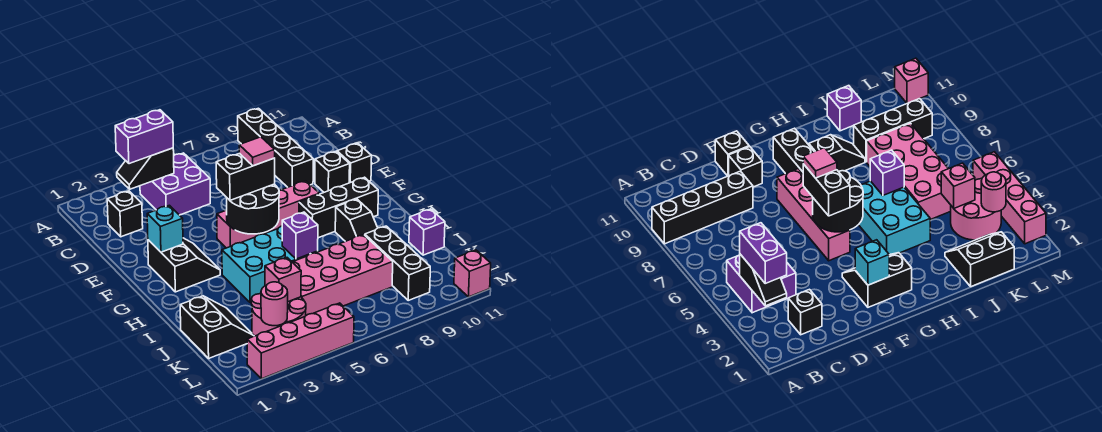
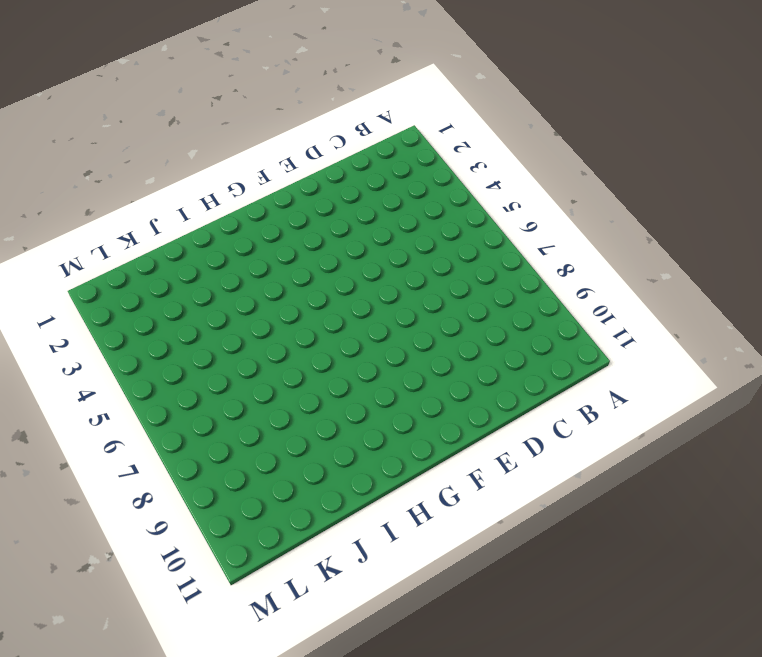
none -> black 1x4 brick [238,108,313,187]
none -> purple 2x2 brick [140,153,210,215]
none -> black 1x1 brick [107,191,143,237]

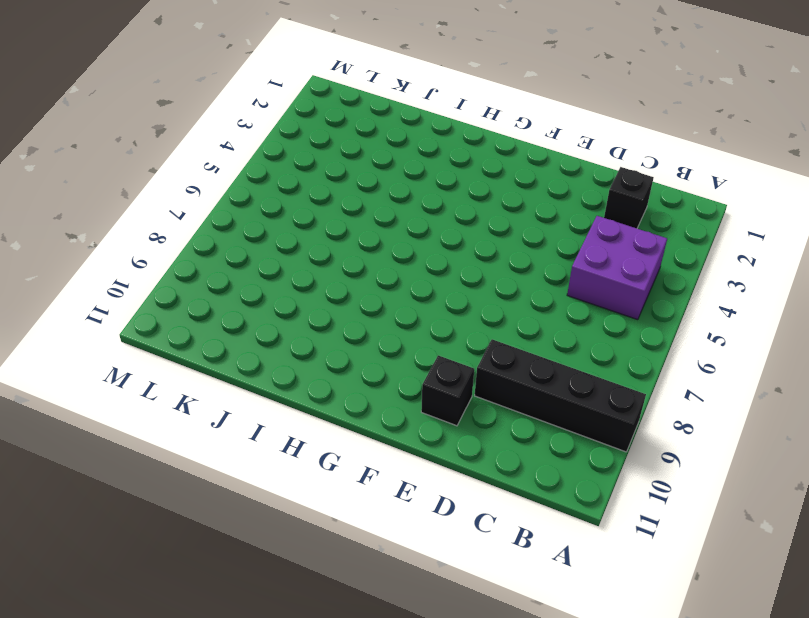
none -> black 1x1 brick [337,143,372,183]
none -> black 2x2 slope [148,238,220,292]
none -> pink 1x4 brick [217,181,320,248]

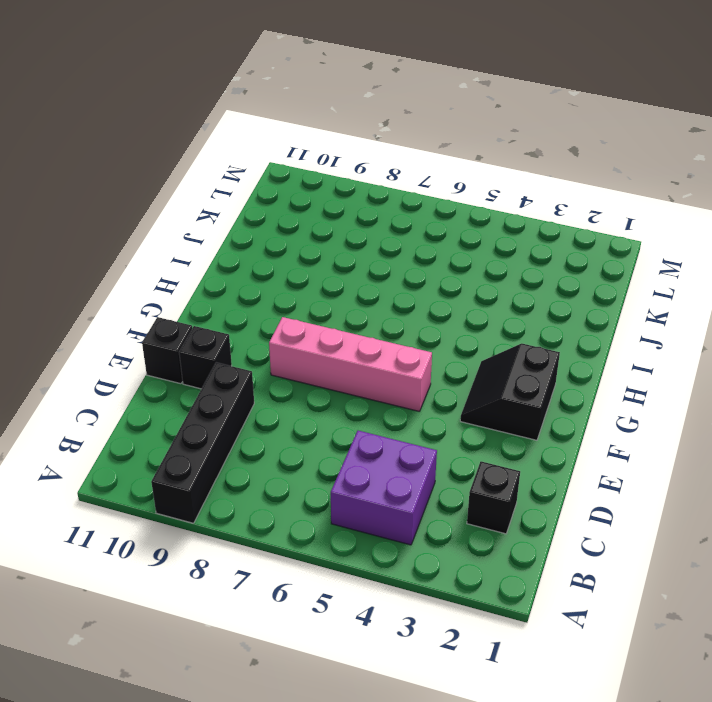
none -> black 1x3 brick [299,177,378,238]
none -> cyan 2x3 brick [222,226,318,302]
none -> black 1x2 slope [335,199,378,241]

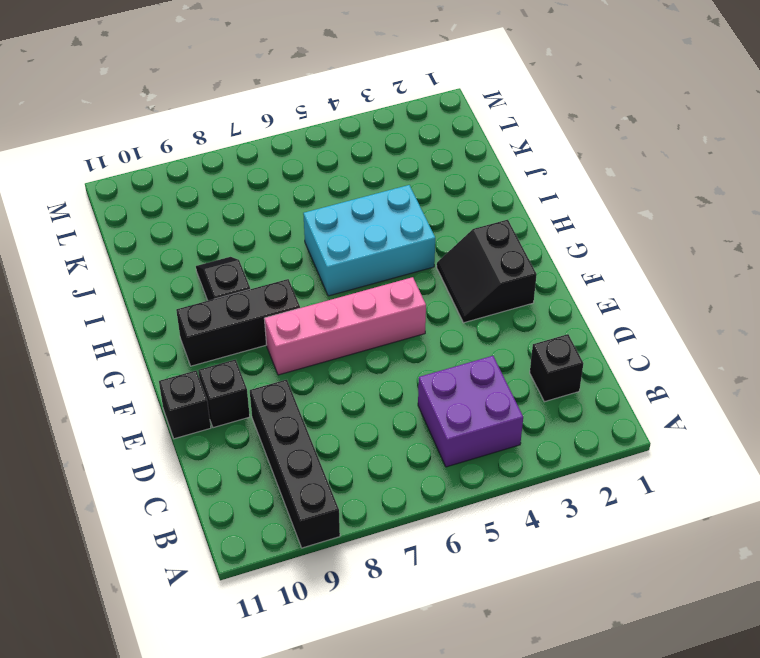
none -> black 2x2 slope [180,296,254,358]
none -> pink 2x4 brick [293,235,393,315]
none -> black 1x3 brick [365,226,430,300]

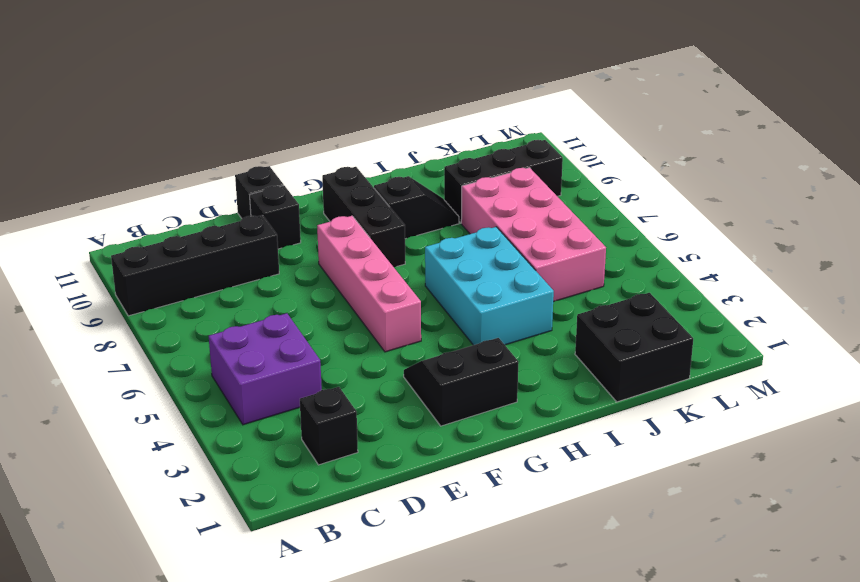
black 2x2 brick [575,293,693,402] -> black 2x2 slope [180,296,254,358]
none -> purple 1x1 brick [409,209,445,255]
none -> pink 2x2 round brick [251,294,306,336]
none -> pink 1x4 brick [247,303,354,379]

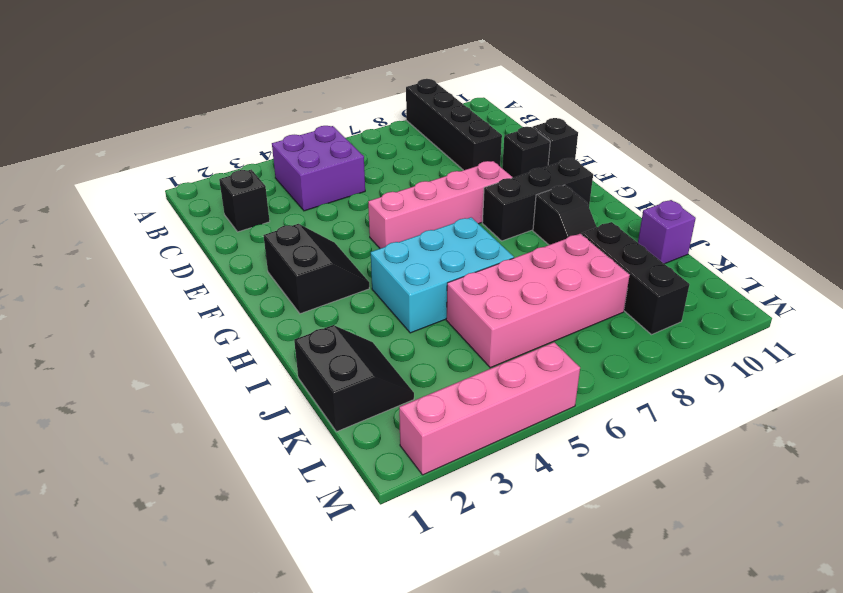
none -> pink 2x2 round brick [251,294,306,336]
none -> pink 1x1 brick [454,250,491,297]
none -> black 1x2 slope [117,148,174,189]

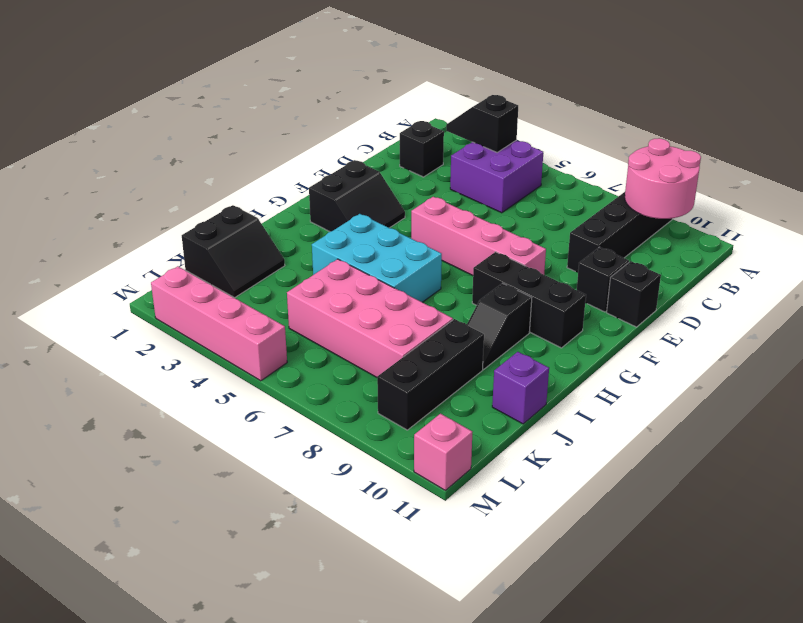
pink 2x2 round brick [625,138,701,219] -> pink 2x2 round brick moved to [251,294,306,336]
none -> cyan 1x1 brick [147,205,183,252]
none -> black 2x2 round brick [227,184,279,234]
none -> purple 1x1 brick [282,212,318,259]

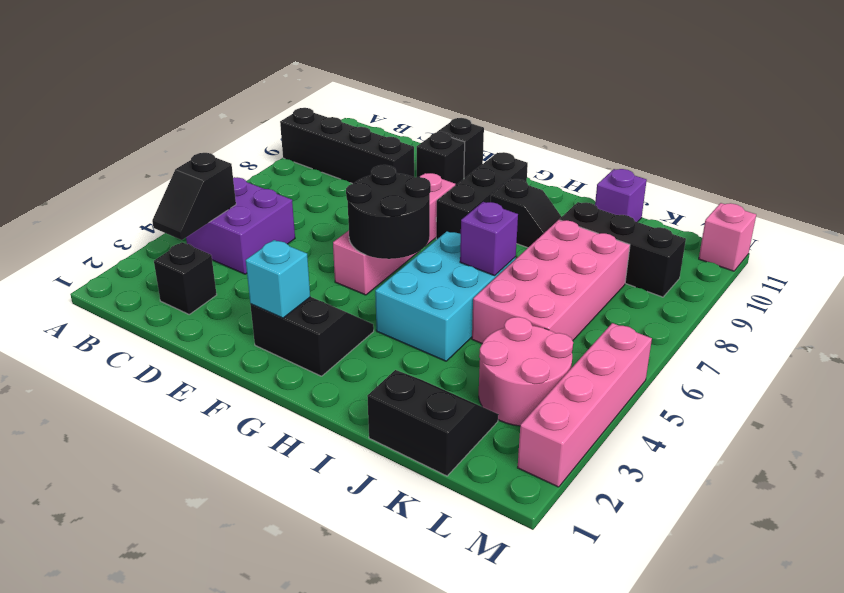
none -> pink 1x1 brick [265,258,301,302]
none -> pink 1x1 round brick [261,282,288,326]
none -> purple 1x2 brick [115,110,173,164]

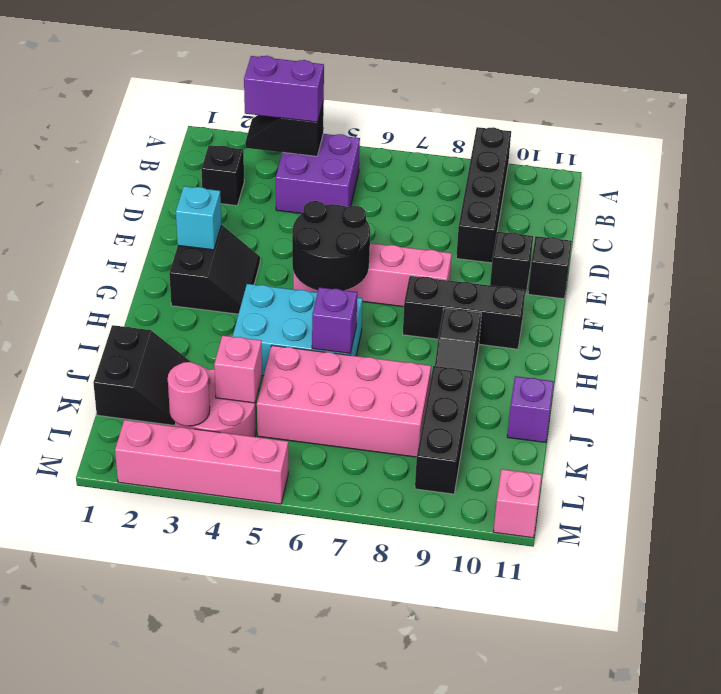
none -> black 1x2 brick [216,153,275,200]
none -> pink 1x1 tile [239,137,275,166]

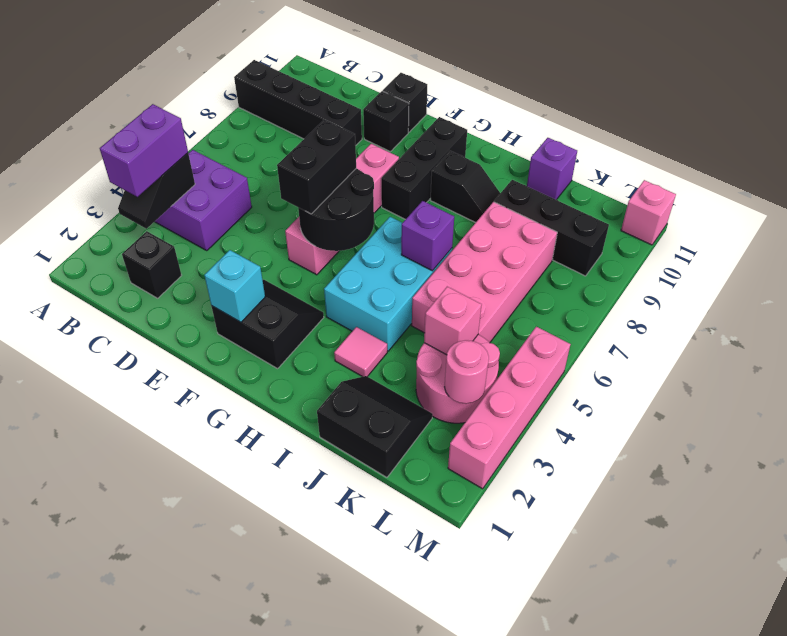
pink 1x1 tile [334,327,387,377] -> pink 1x1 tile moved to [239,137,275,166]

